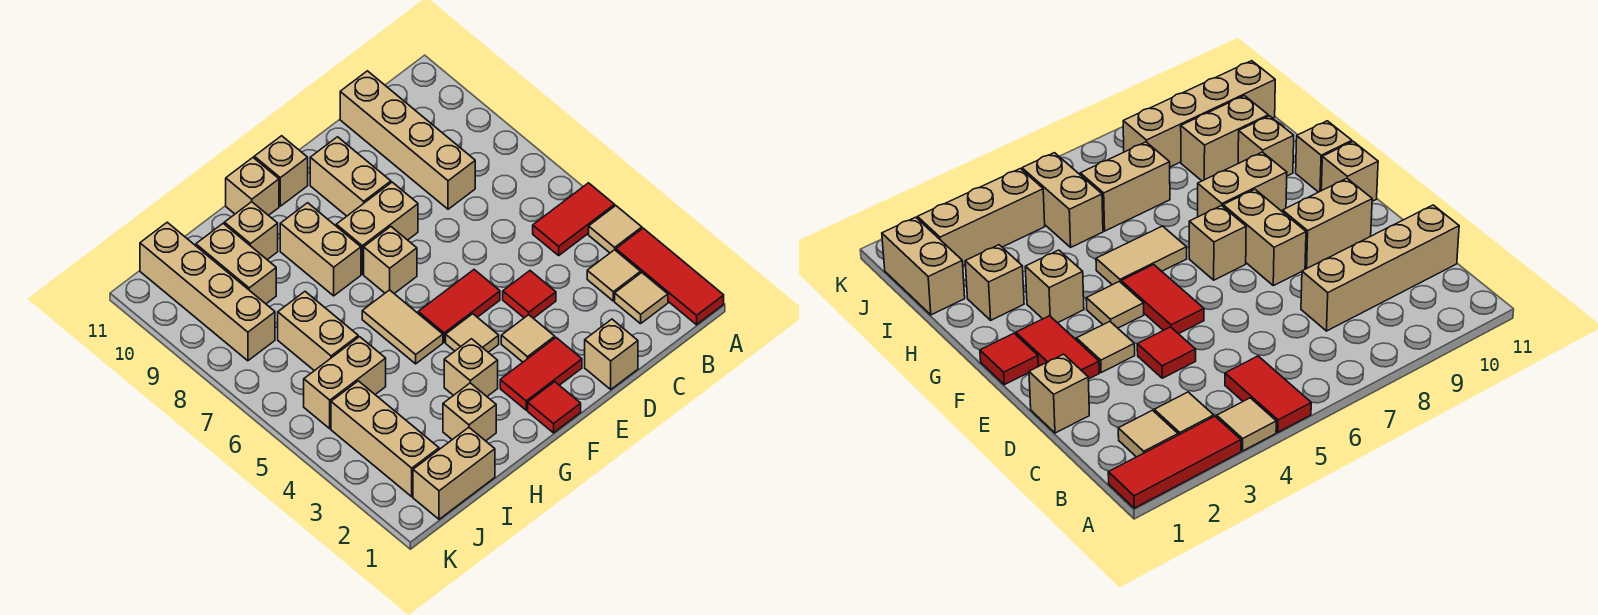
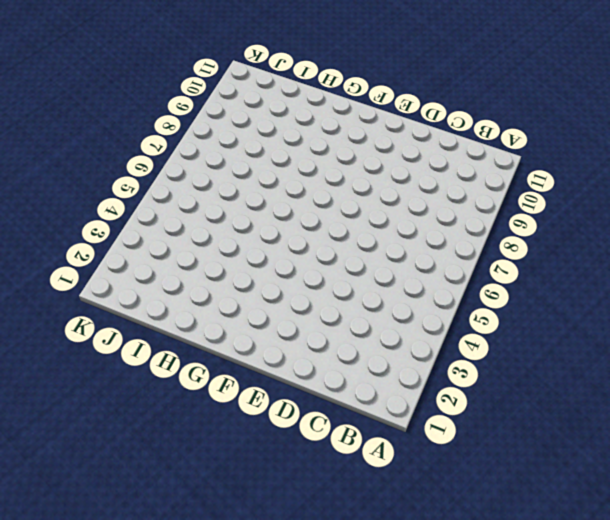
none -> red 1x3 tile [616,228,724,325]
none -> tan 1x1 tile [589,206,642,253]
none -> red 1x2 tile [533,183,615,255]

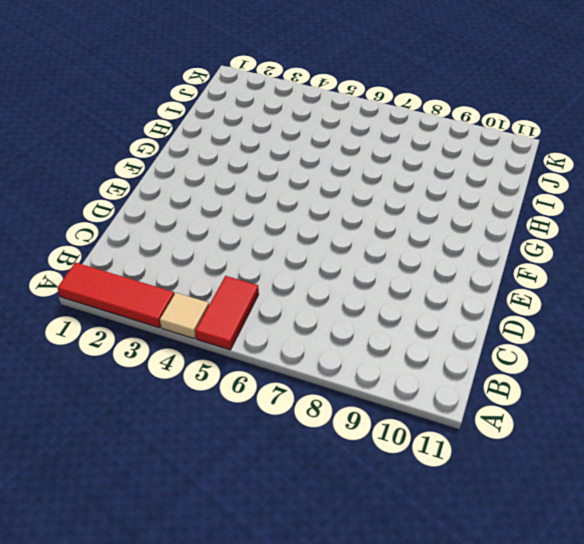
none -> tan 1x1 tile [615,273,668,324]
none -> tan 1x1 tile [587,250,641,301]
none -> tan 1x4 brick [340,71,475,209]

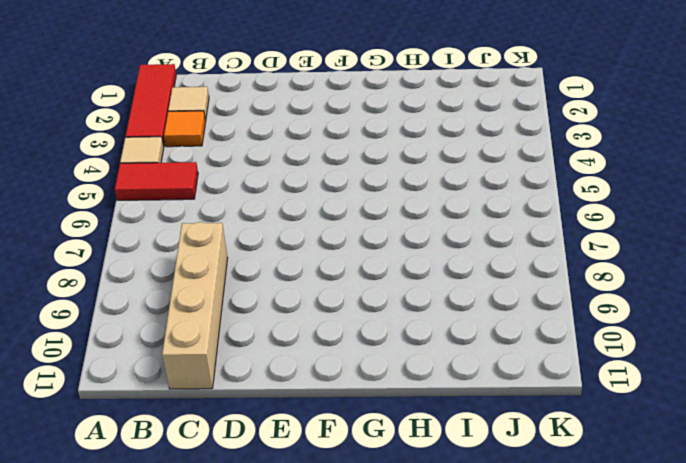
orange 1x1 tile [164,111,206,147] -> tan 1x1 tile [587,250,641,301]
none -> tan 1x1 brick [585,319,638,389]
none -> red 1x1 tile [503,271,556,318]
none -> red 1x2 tile [500,338,582,410]

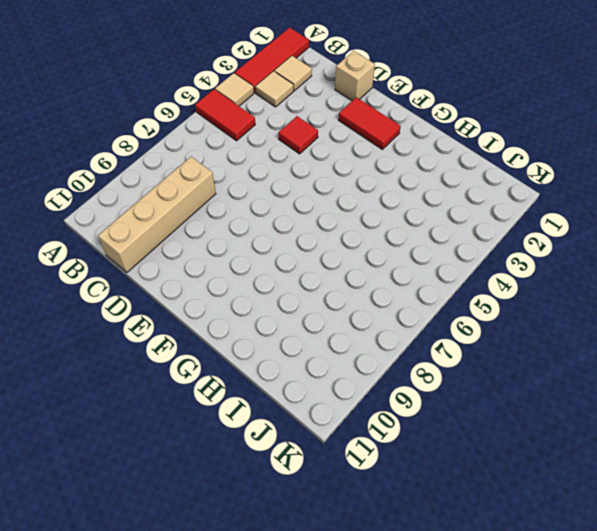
none -> tan 1x1 tile [501,315,555,362]
none -> red 1x2 tile [418,270,500,342]
none -> tan 1x2 brick [336,182,418,274]

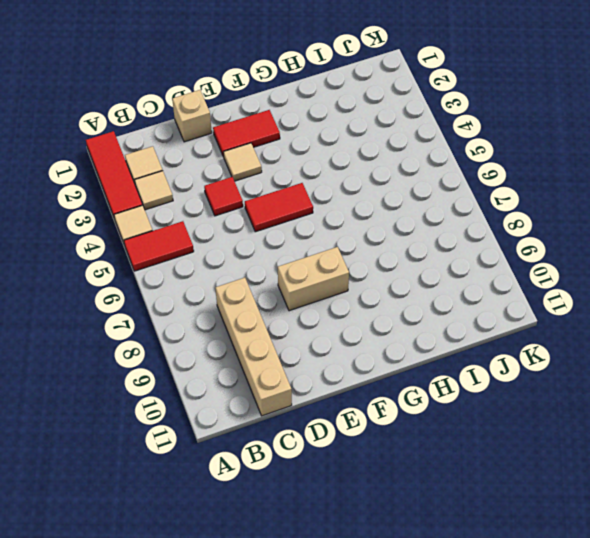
none -> tan 1x2 brick [310,137,391,216]
none -> red 1x1 tile [528,382,581,433]
none -> tan 1x1 tile [446,314,499,352]

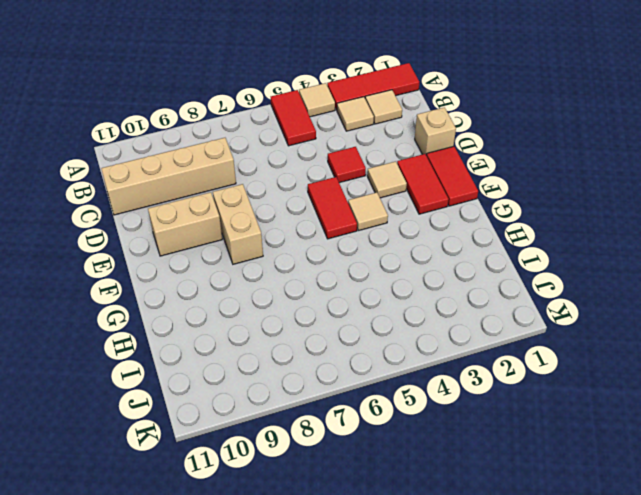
red 1x2 tile [426,146,478,206] -> red 1x1 tile [528,382,581,433]
none -> tan 1x1 brick [364,227,417,293]
none -> tan 1x1 brick [254,136,308,206]
none -> tan 1x1 brick [444,339,498,396]

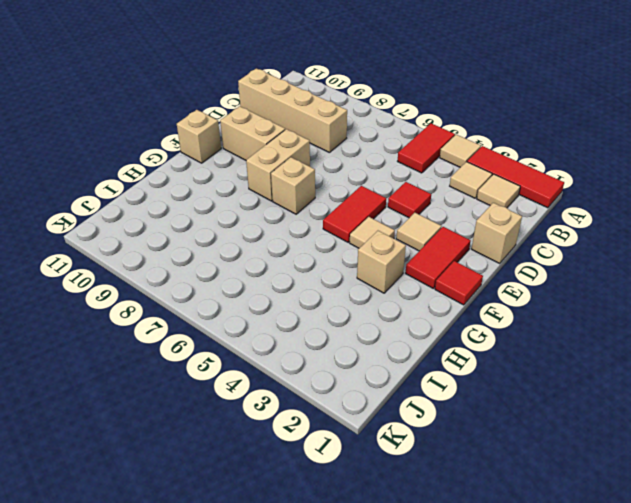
none -> tan 1x2 tile [362,290,443,364]
none -> tan 1x2 brick [280,203,361,296]
none -> tan 1x1 brick [226,158,279,215]

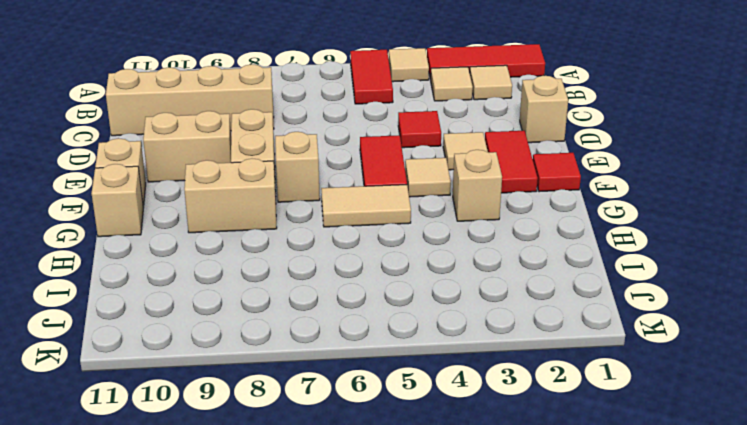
none -> tan 1x1 brick [443,383,496,441]
none -> tan 1x1 brick [224,202,278,260]
none -> tan 1x2 brick [413,427,495,519]

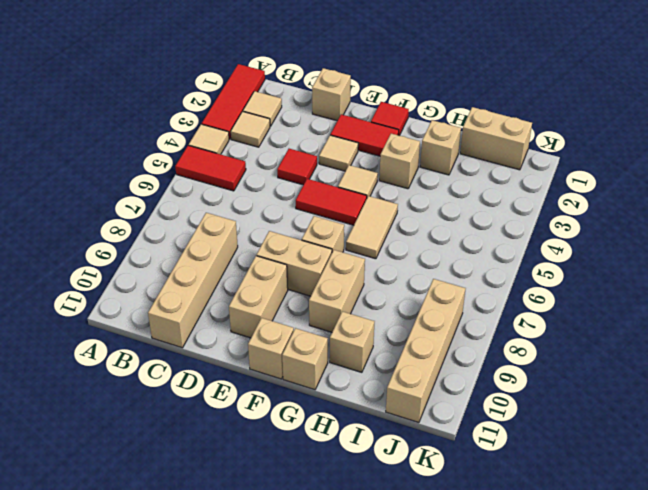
none -> tan 1x2 brick [304,337,386,429]
none -> tan 1x2 brick [278,292,358,371]
none -> tan 1x2 brick [196,224,276,304]

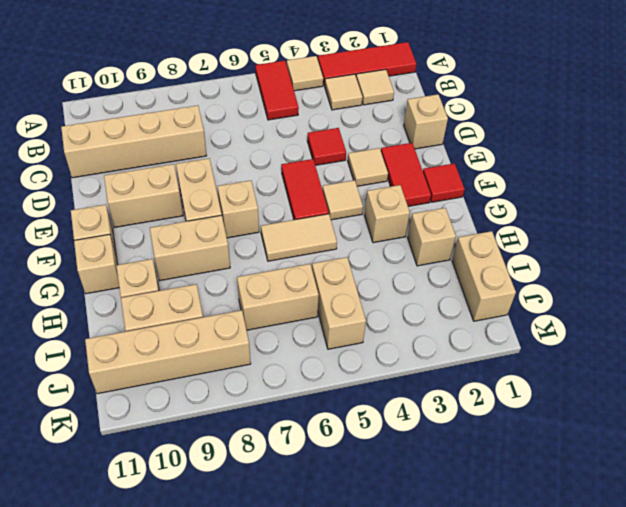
none -> tan 1x3 brick [331,381,439,497]

